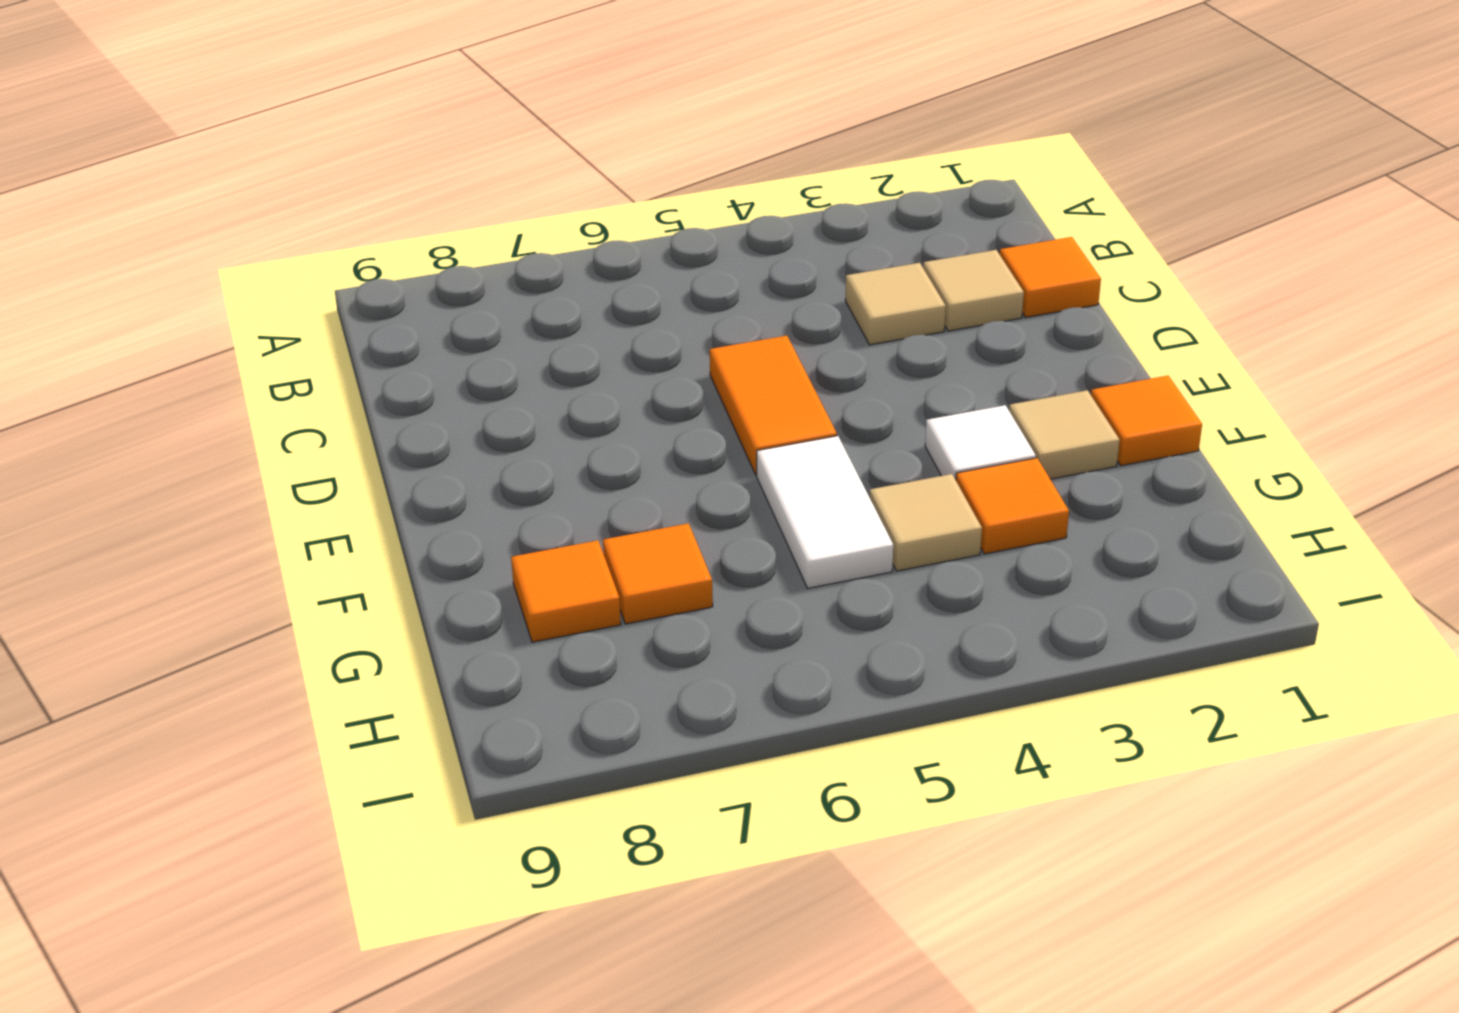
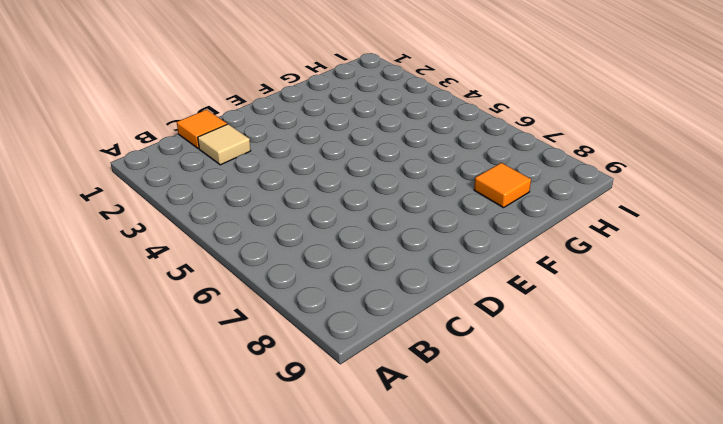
none -> tan 1x1 tile [845,263,946,345]
none -> orange 1x2 tile [710,336,837,475]
none -> orange 1x1 tile [1091,376,1202,466]

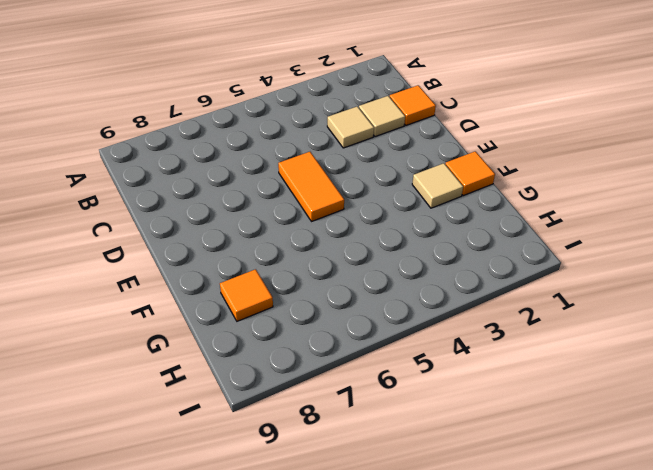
none -> white 1x1 tile [925,405,1036,480]
none -> white 1x2 tile [757,436,893,588]
none -> orange 1x1 tile [956,458,1069,554]

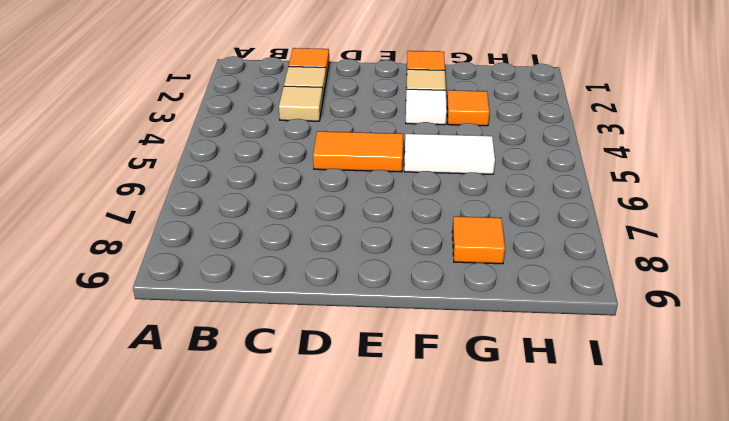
none -> tan 1x1 tile [870,474,982,571]
none -> orange 1x1 tile [603,523,713,624]

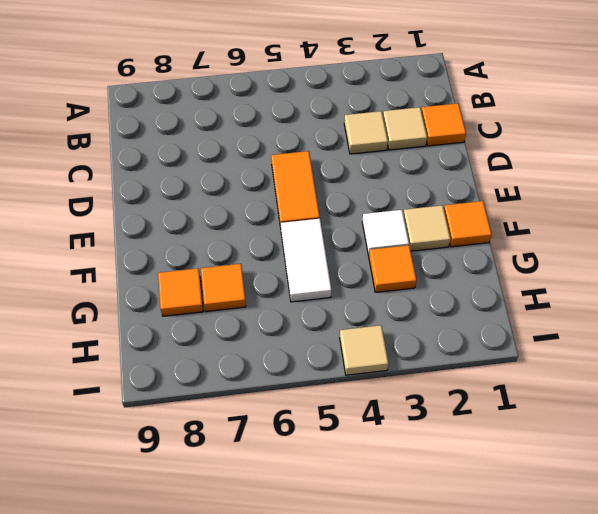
tan 1x1 tile [340,325,389,375] -> tan 1x1 tile moved to [870,474,982,571]

